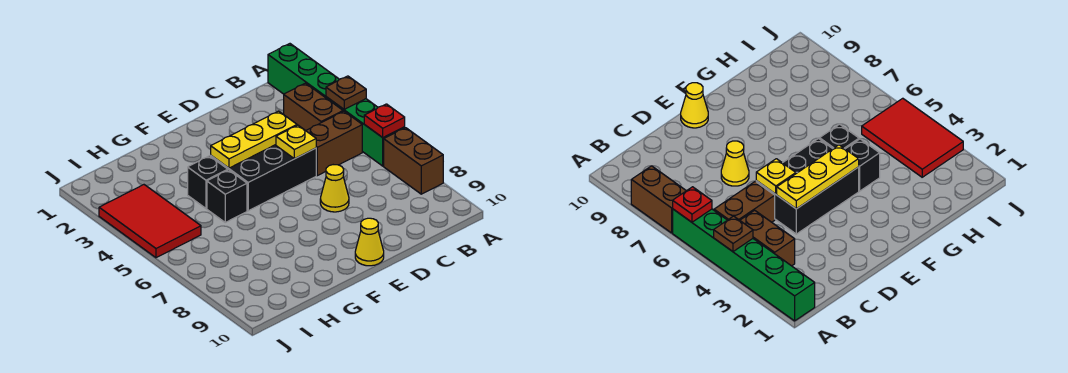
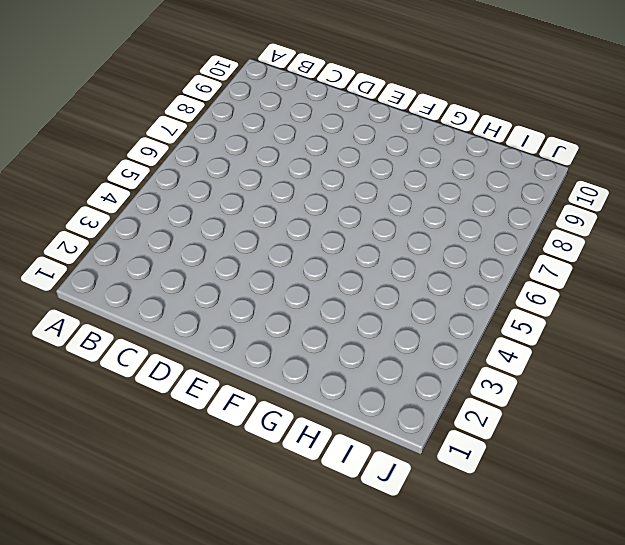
none -> green 1x6 brick [268,44,405,166]
none -> brown 1x2 brick [384,128,443,194]
none -> brown 1x2 brick [284,83,343,131]

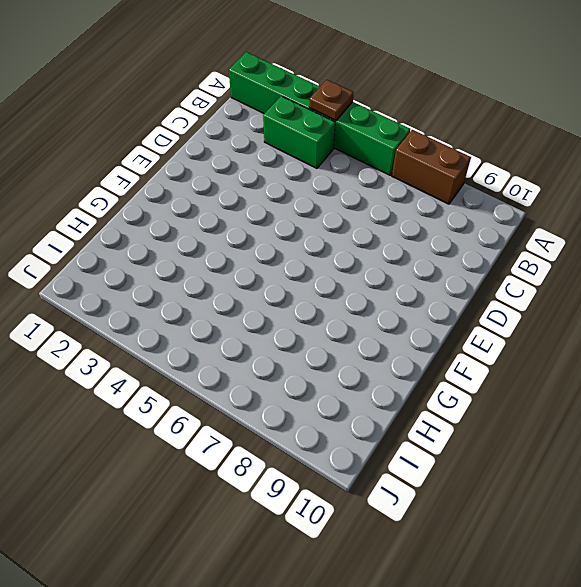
green 1x2 brick [263,96,335,168] -> brown 1x2 brick [284,83,343,131]
none -> brown 1x2 brick [306,111,362,176]
none -> black 2x3 brick [211,145,316,211]
none -> yellow 1x1 cone [320,165,349,212]

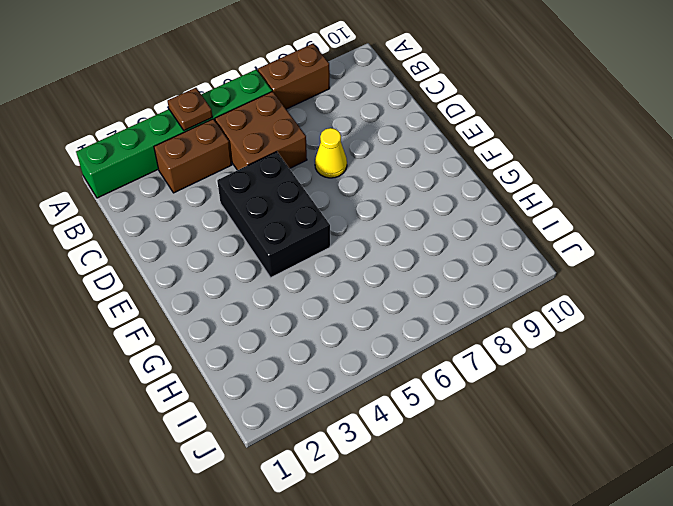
brown 2x2 brick [215,91,307,170] -> brown 1x2 brick [306,111,362,176]
none -> yellow 1x1 cone [355,218,384,266]
none -> black 1x1 brick [188,156,228,208]
none -> black 1x1 brick [207,170,247,222]

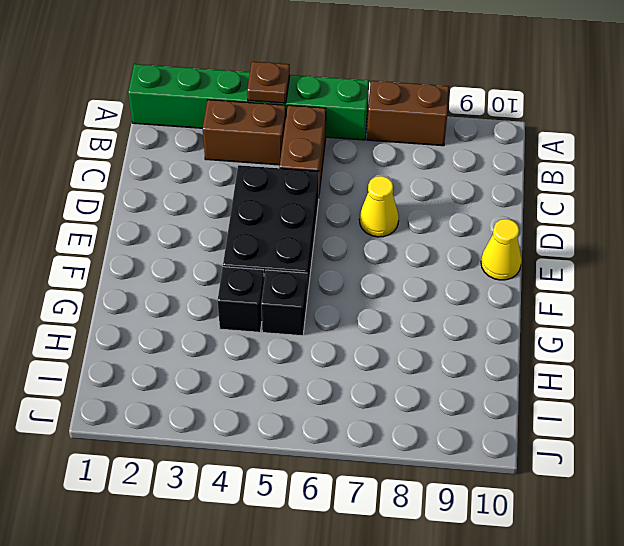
none -> red 2x3 tile [99,185,201,258]
none -> red 1x1 plate [364,104,405,137]
none -> yellow 1x3 plate [211,111,297,168]

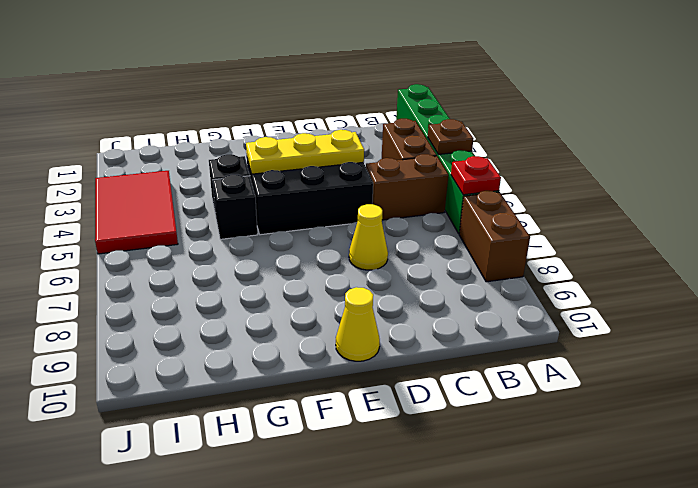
none -> yellow 1x1 plate [276,125,316,159]

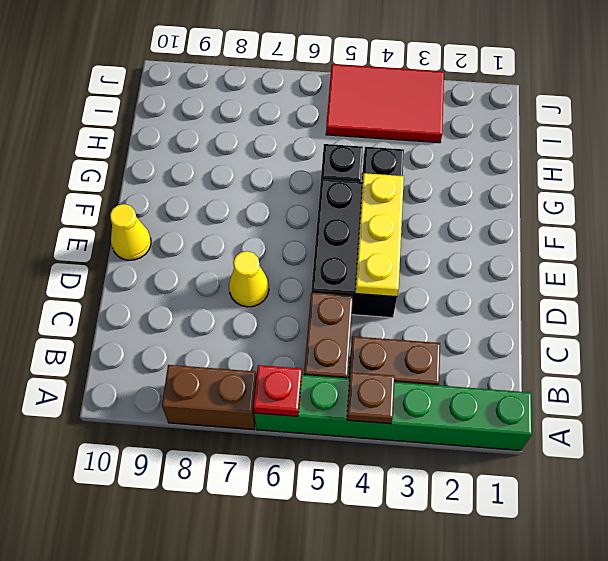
none -> yellow 1x1 plate [276,125,316,159]

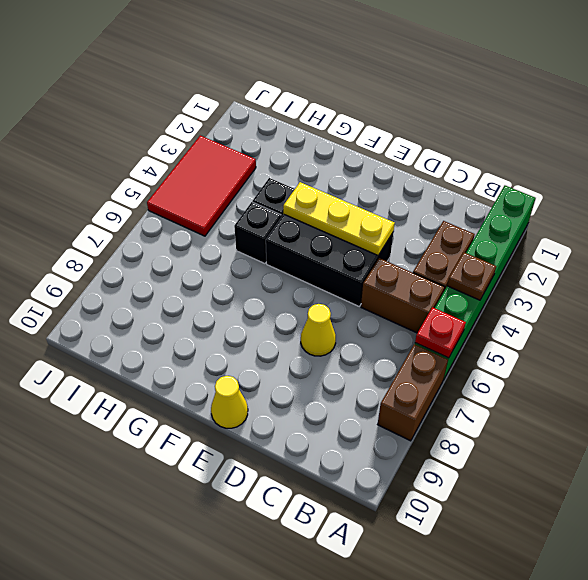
none -> yellow 1x1 plate [276,125,316,159]

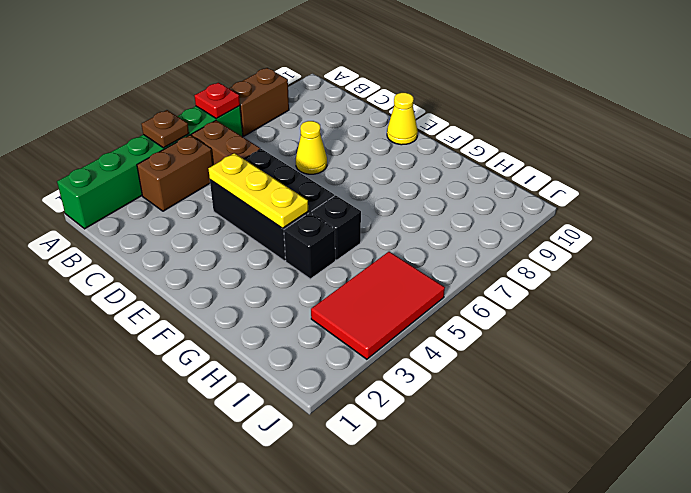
none -> yellow 1x1 plate [276,125,316,159]

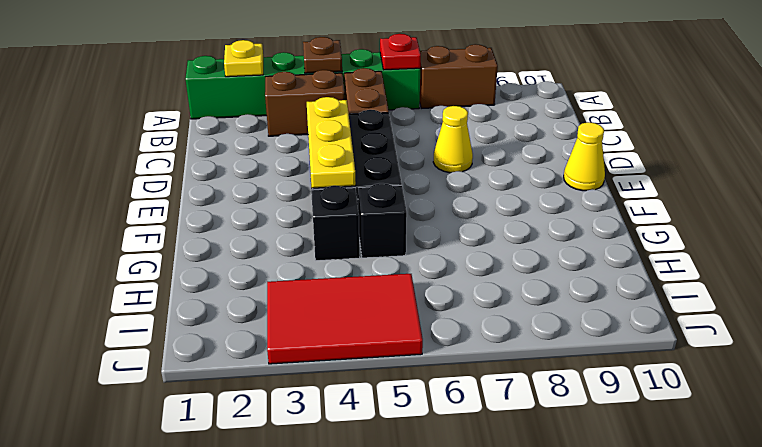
yellow 1x1 plate [224,40,263,77] -> yellow 1x1 plate moved to [276,125,316,159]

